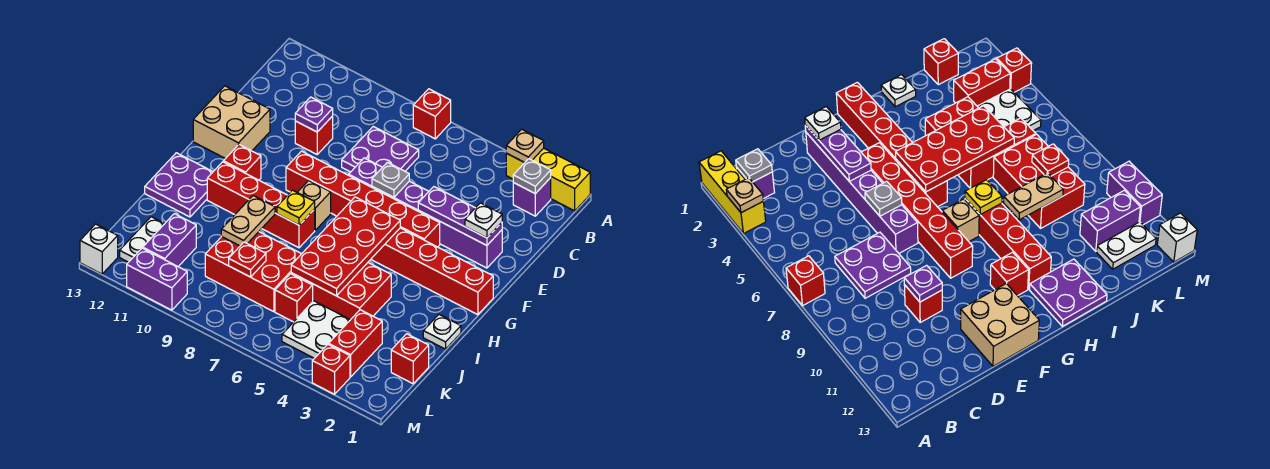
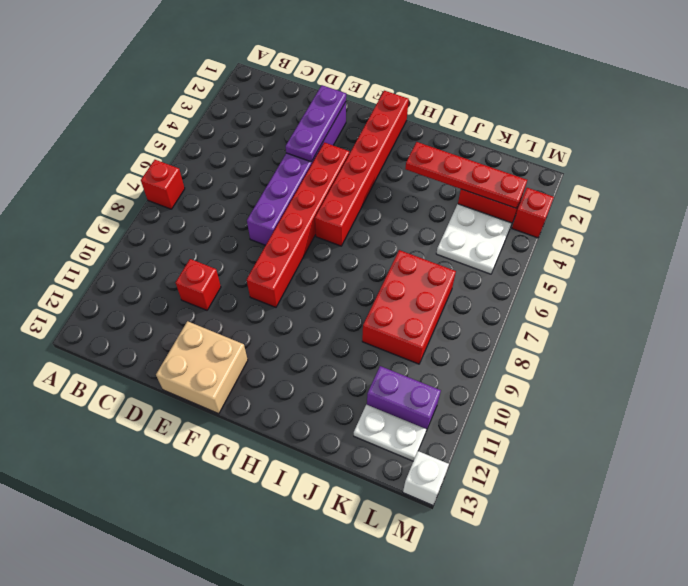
red 1x4 plate [405,142,527,208] -> none
none -> yellow 1x3 brick [506,148,590,211]
none -> purple 1x1 brick [513,178,551,216]
none -> purple 2x2 plate [342,127,419,172]
none -> tan 1x1 brick [297,181,331,230]

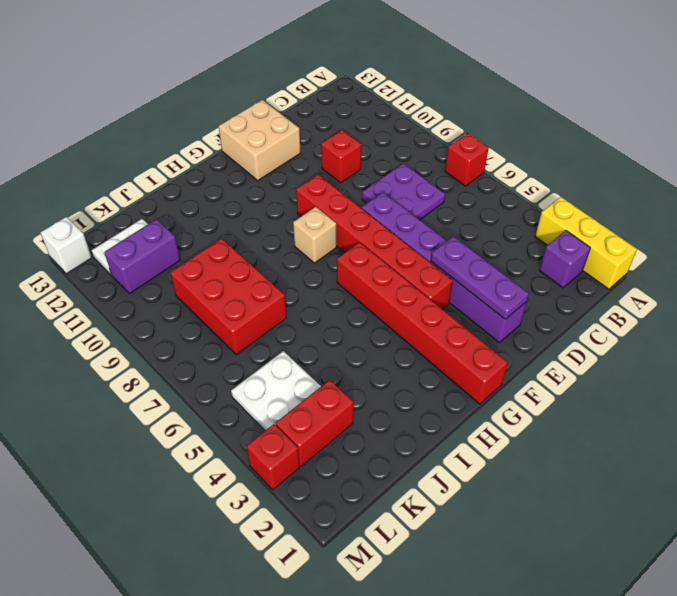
none -> red 1x1 brick [223,145,261,180]
none -> red 1x4 brick [207,162,315,248]
none -> purple 2x2 plate [145,153,213,217]
none -> white 1x1 plate [423,315,461,349]

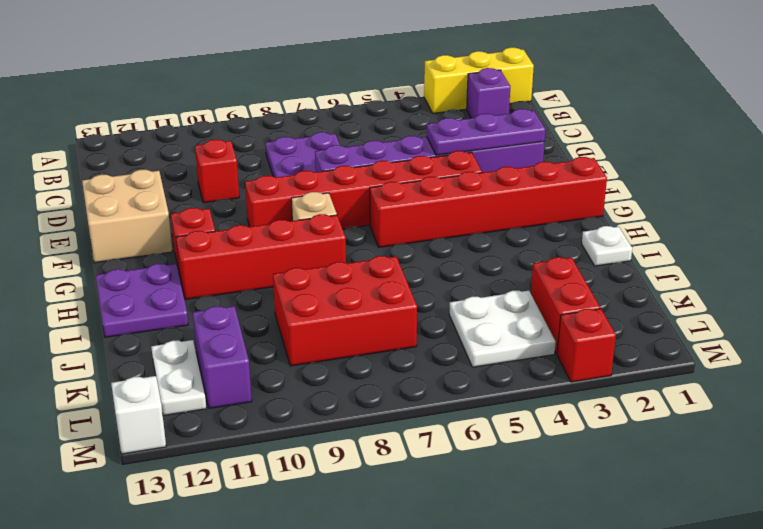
none -> red 1x1 brick [413,89,451,139]
none -> red 2x3 brick [291,263,391,320]
none -> red 1x1 brick [391,334,429,384]
none -> red 1x1 brick [275,274,313,322]

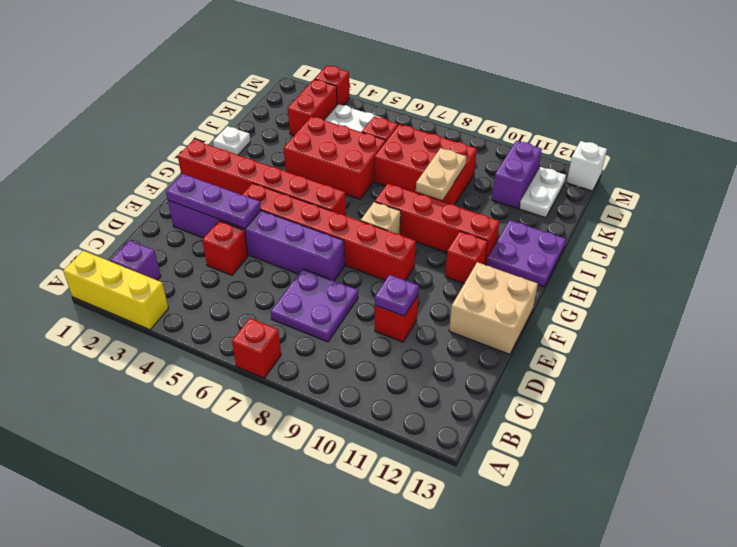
red 1x1 brick [202,221,248,275] -> red 1x1 brick moved to [391,334,429,384]
none -> purple 1x2 brick [127,248,187,310]
none -> tan 1x1 plate [506,129,544,163]
none -> grey 1x1 plate [513,159,551,194]
none -> grey 1x1 plate [372,162,409,197]

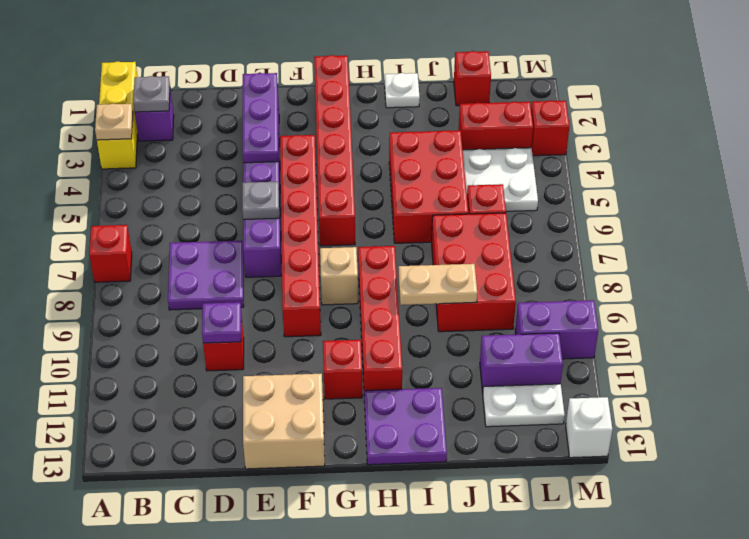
purple 1x2 brick [515,300,598,359] -> purple 1x2 brick turned to [127,248,187,310]
none -> red 2x4 plate [291,197,400,296]
none -> yellow 1x1 plate [277,190,315,225]
none -> red 1x1 plate [229,242,266,277]
none -> white 1x1 plate [465,203,502,238]

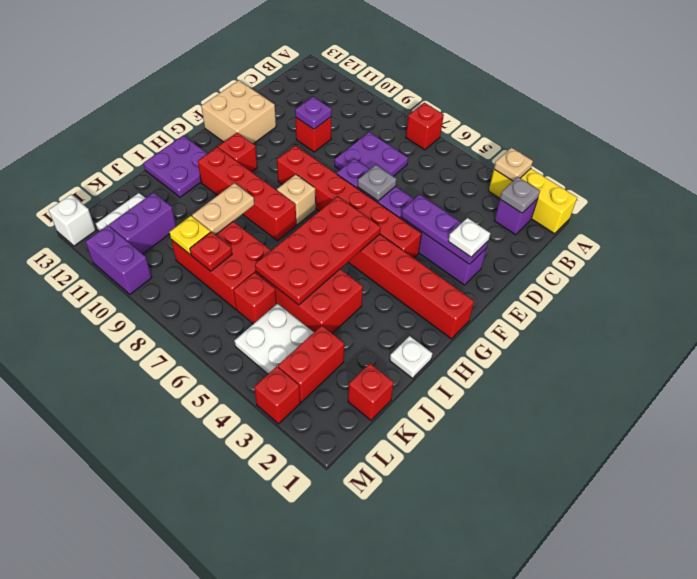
yellow 1x1 plate [169,216,210,255] -> yellow 1x1 plate moved to [277,190,315,225]

